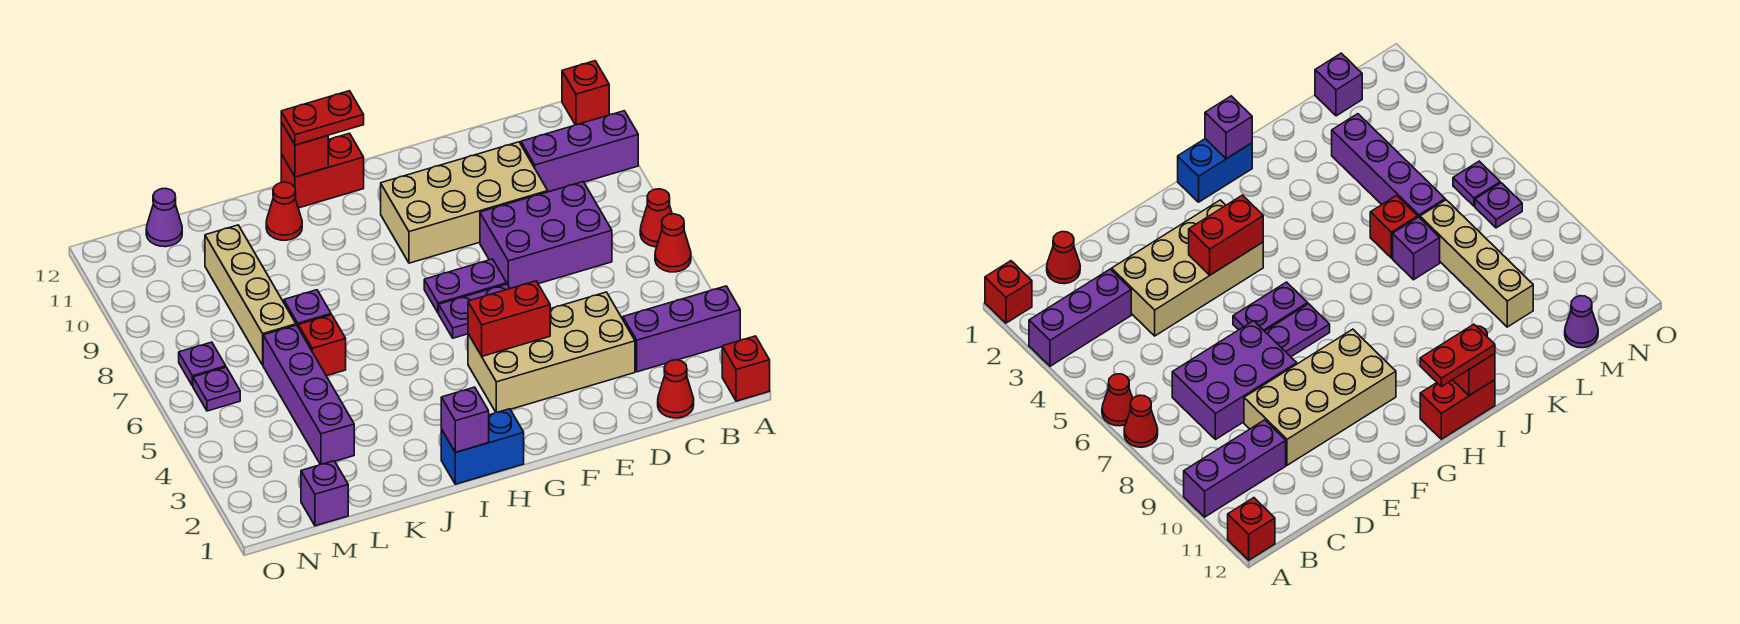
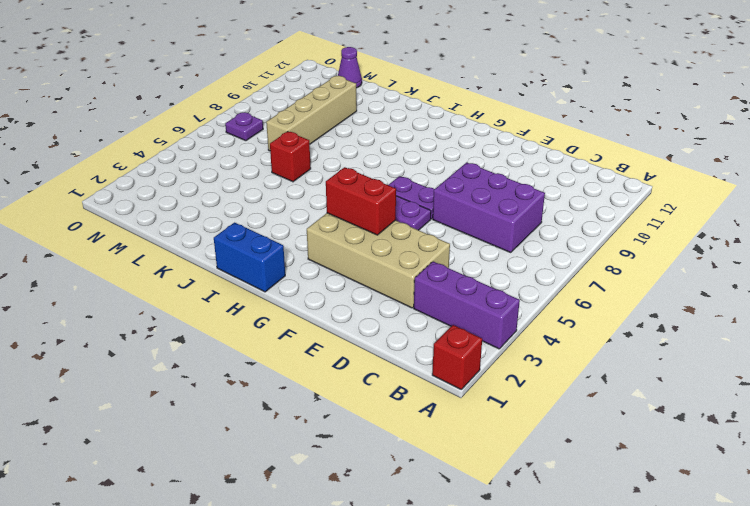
none -> red 1x1 cone [655,214,691,272]
none -> red 1x1 cone [640,189,672,247]
none -> purple 1x3 brick [521,111,638,192]

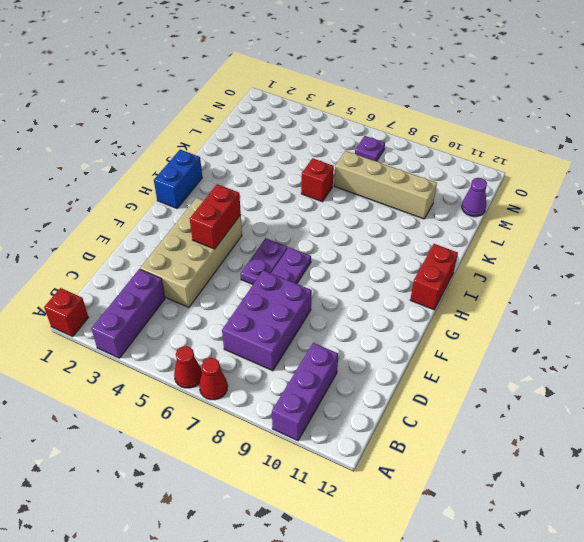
none -> red 1x1 brick [562,61,609,125]
none -> red 1x1 cone [658,360,694,418]
none -> tan 2x4 brick [381,142,548,263]

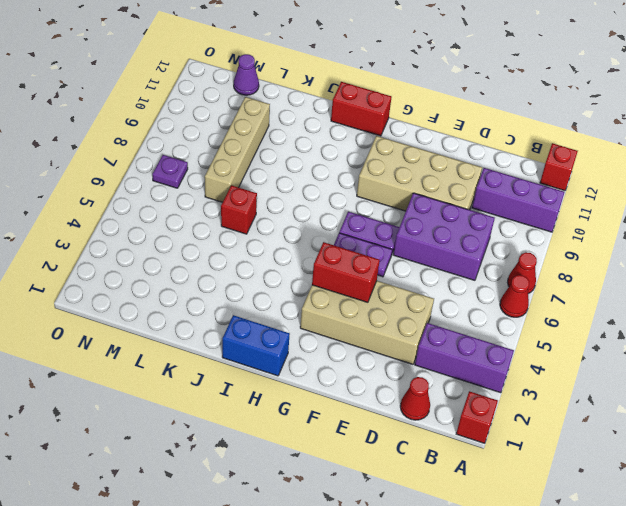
none -> red 1x1 cone [266,182,302,240]
none -> purple 1x1 brick [284,290,331,326]
none -> purple 1x4 brick [263,325,354,464]

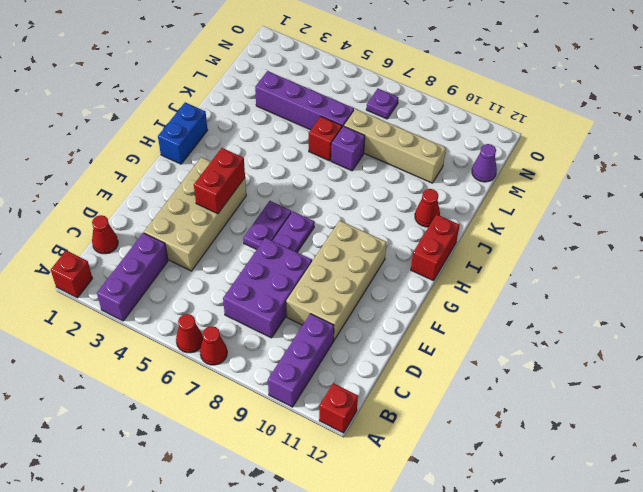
none -> purple 1x1 brick [301,461,348,526]
none -> purple 1x1 plate [193,367,240,411]
none -> purple 1x1 brick [441,387,489,452]

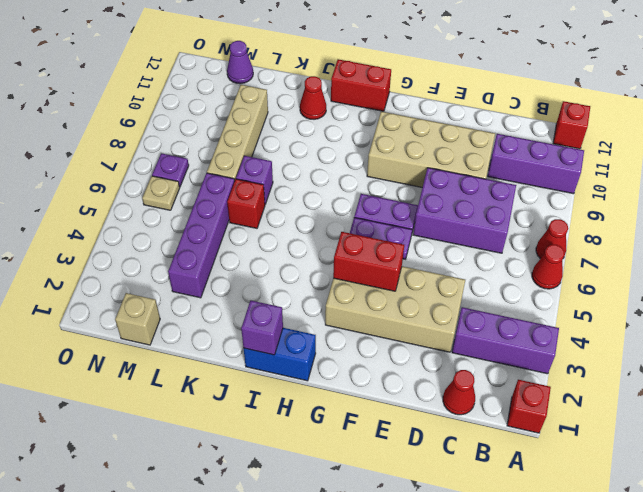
tan 1x1 brick [115,293,160,345] -> purple 1x1 brick [301,461,348,526]
tan 1x1 plate [142,176,180,210] -> purple 1x1 plate [193,367,240,411]
none -> red 1x1 brick [281,122,328,177]
none -> red 1x2 plate [281,91,364,145]

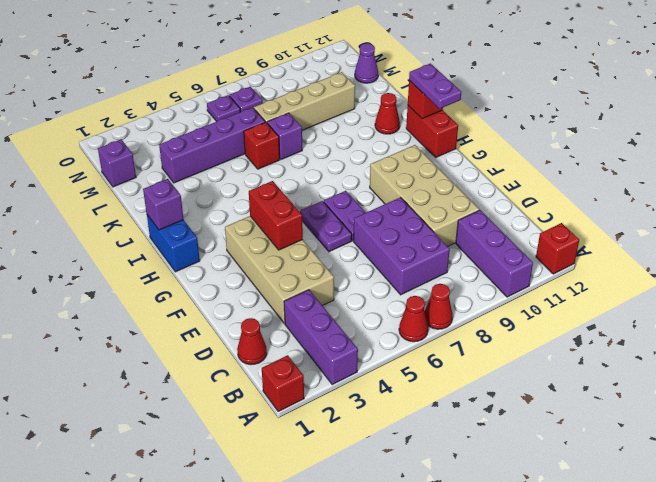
purple 1x2 plate [409,64,461,109] -> red 1x2 plate [281,91,364,145]

